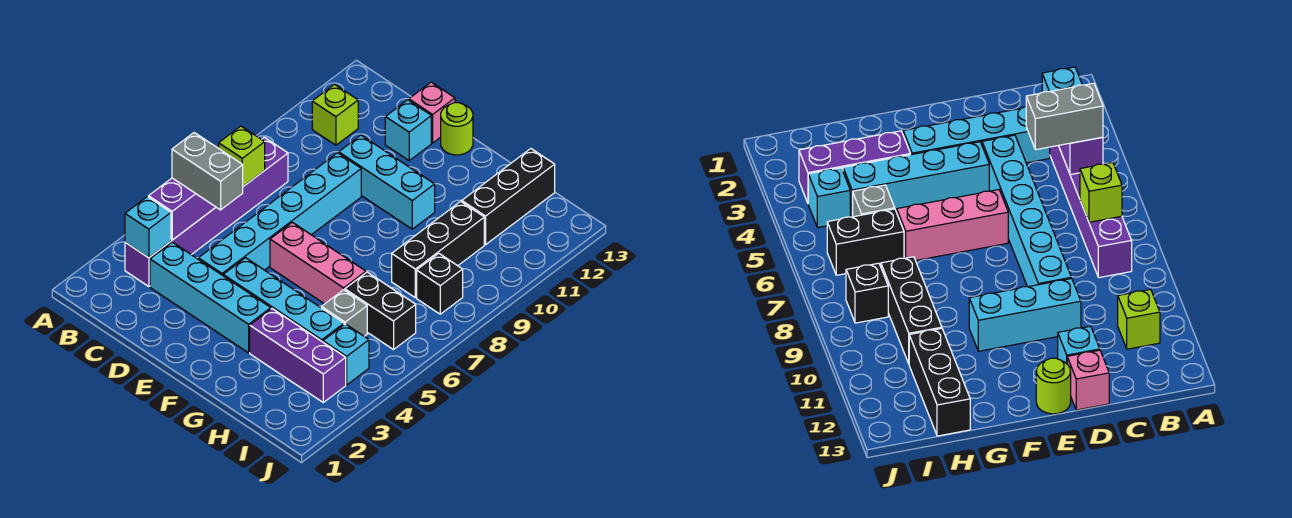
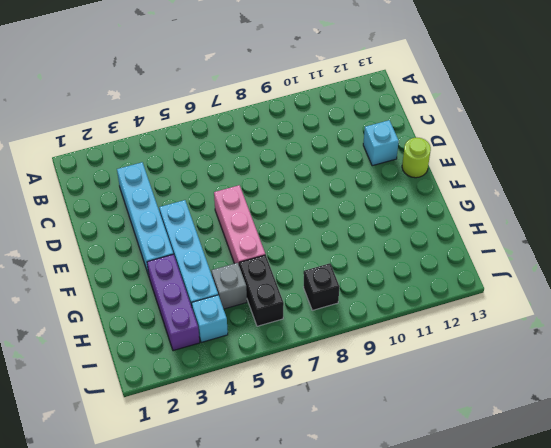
none -> purple 1x6 brick [125,137,288,287]
none -> lime 1x1 brick [312,84,358,145]
none -> cyan 1x6 brick [198,153,361,275]

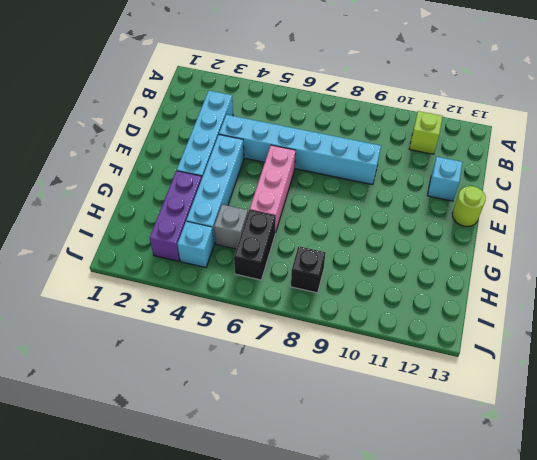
none -> purple 1x6 brick [125,137,288,287]
none -> cyan 1x3 brick [339,135,435,229]
none -> pink 1x1 brick [409,82,455,143]

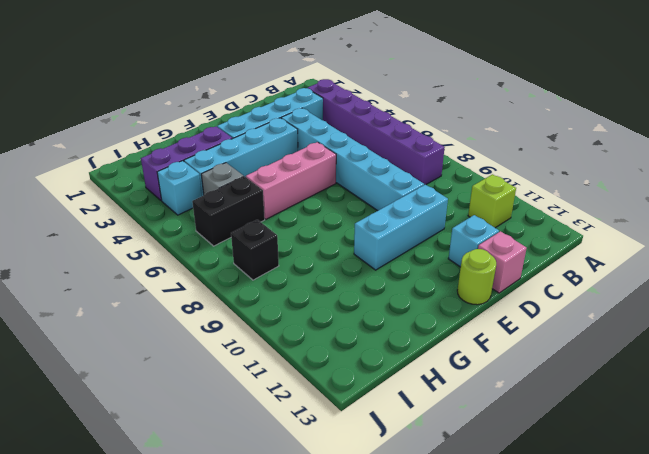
none -> black 1x3 brick [392,201,484,298]
none -> black 1x3 brick [462,149,555,245]
none -> cyan 1x1 brick [125,197,171,258]

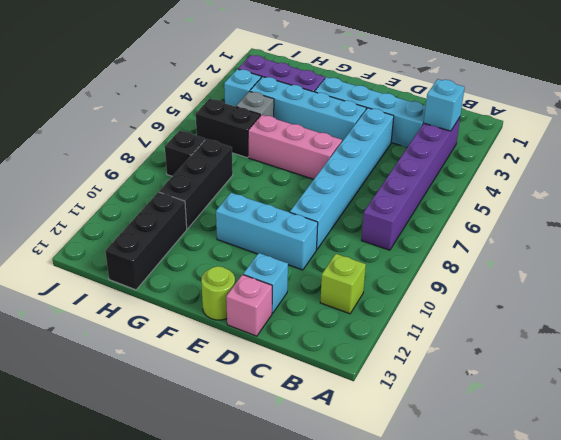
none -> purple 1x2 brick [148,178,216,240]
none -> lime 1x1 brick [219,126,265,186]
none -> grey 1x2 brick [172,133,243,210]

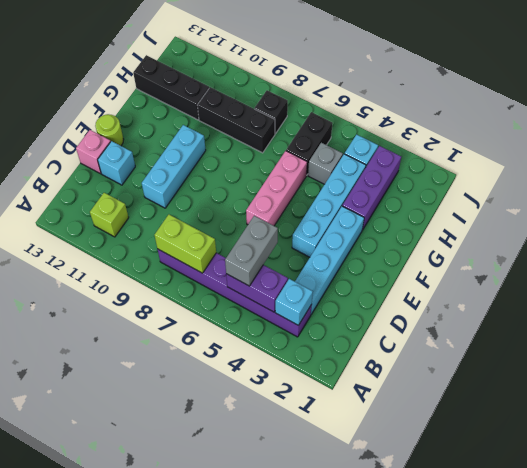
lime 1x2 brick [154,215,216,273] -> lime 1x1 brick [219,126,265,186]
none -> cyan 1x6 brick [198,153,361,275]

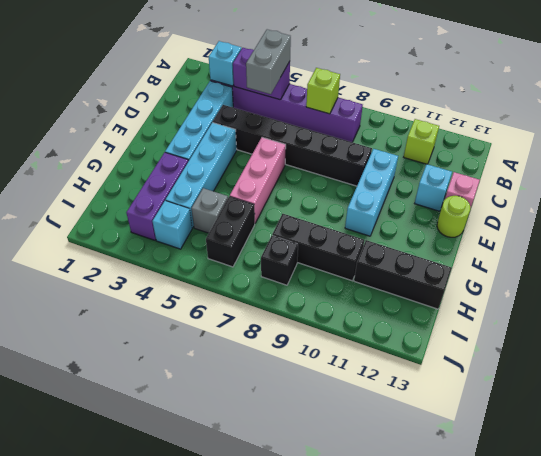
black 1x6 brick [213,105,372,186] -> cyan 1x6 brick [198,153,361,275]

